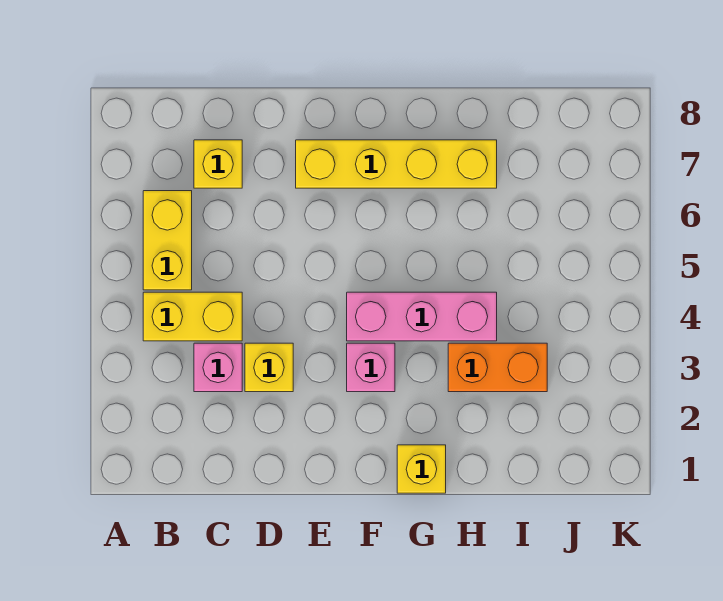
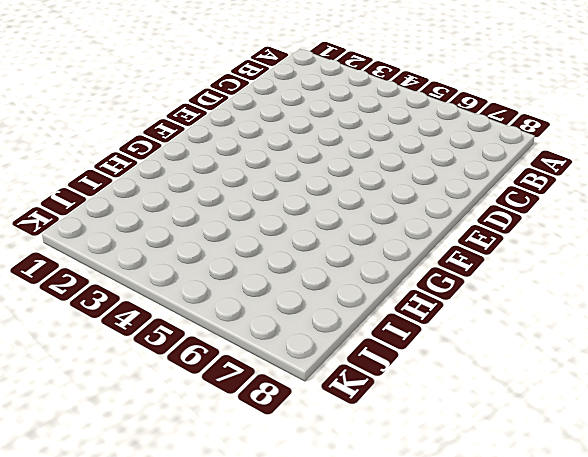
none -> yellow 1x2 brick [143,292,242,341]
none -> yellow 1x2 brick [143,191,192,290]

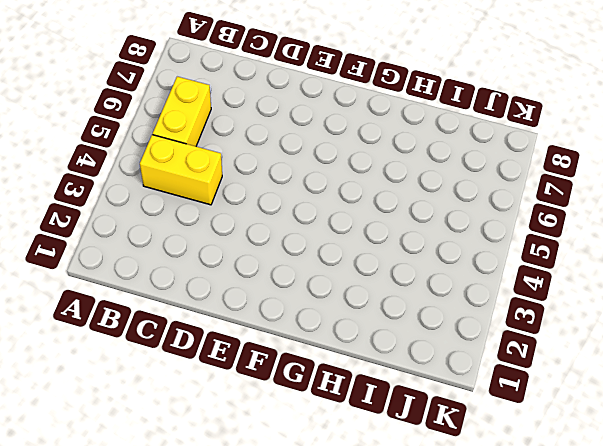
none -> pink 1x1 brick [194,343,242,392]
none -> yellow 1x1 brick [194,140,242,188]

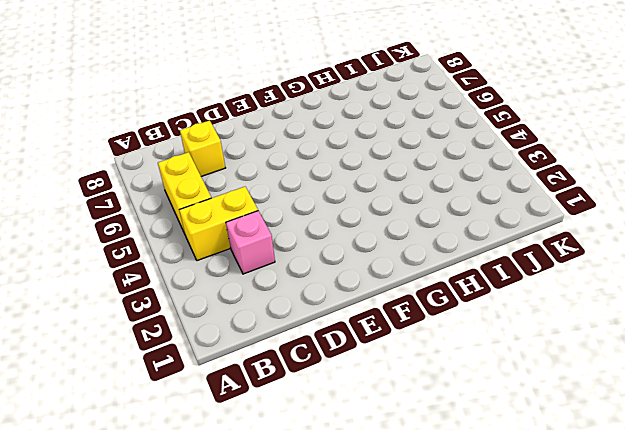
none -> yellow 1x1 brick [245,343,293,392]
none -> yellow 1x4 brick [296,140,497,188]

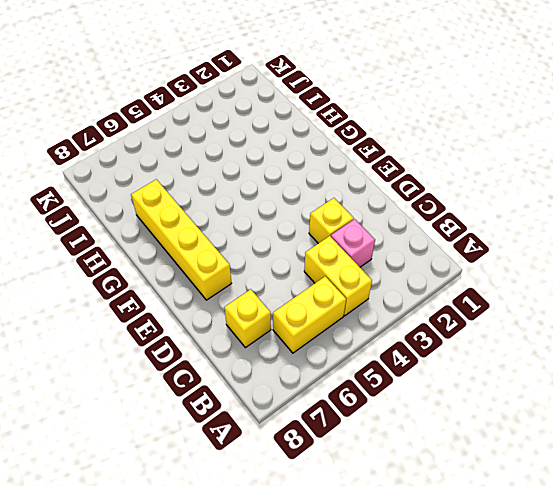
none -> pink 1x1 brick [347,343,395,392]
none -> pink 1x3 brick [347,292,497,341]

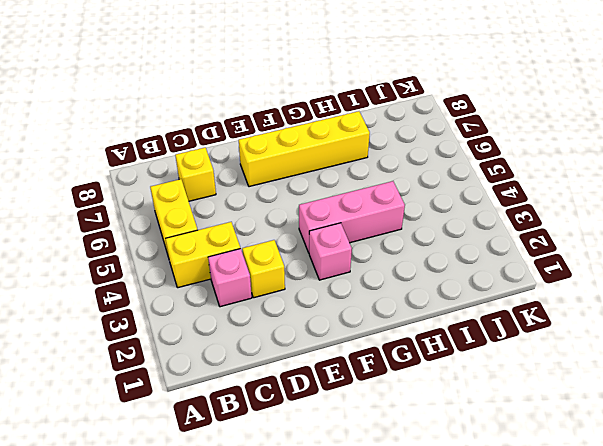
none -> yellow 1x1 brick [397,445,446,493]
none -> orange 1x2 brick [448,343,547,392]

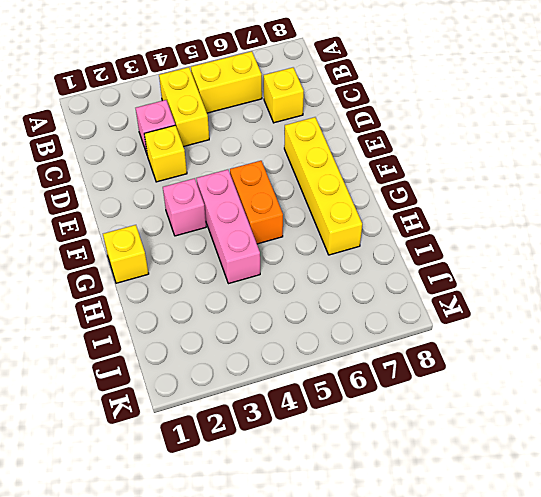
orange 1x2 brick [230,161,283,244] -> orange 1x2 brick moved to [448,343,547,392]

